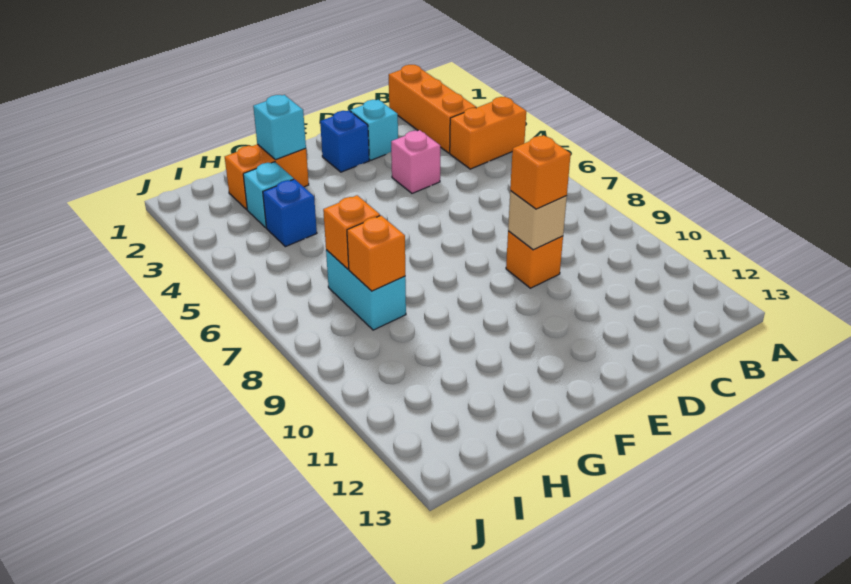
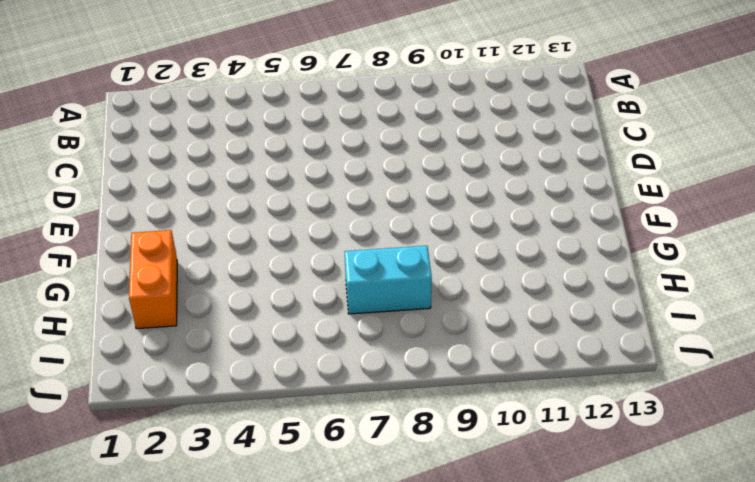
none -> orange 1x2 brick [450,97,526,169]
none -> orange 1x3 brick [389,65,476,153]
none -> cyan 1x1 brick [350,100,398,160]

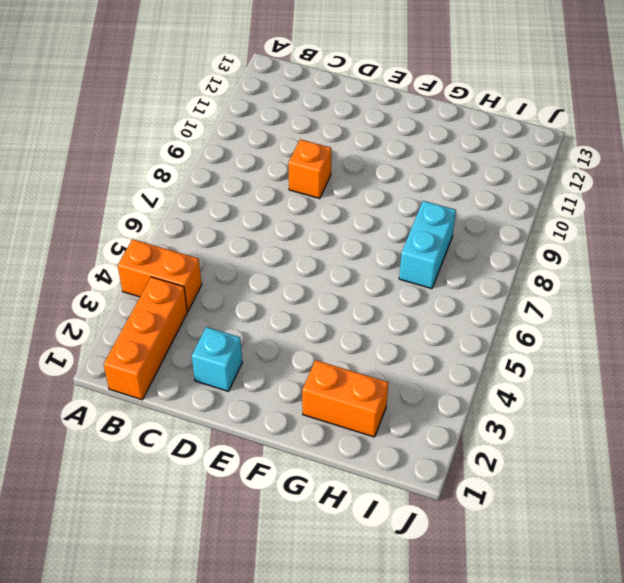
none -> pink 1x1 brick [391,130,440,193]
none -> blue 1x1 brick [320,111,369,172]
none -> cyan 1x1 brick [243,162,294,228]

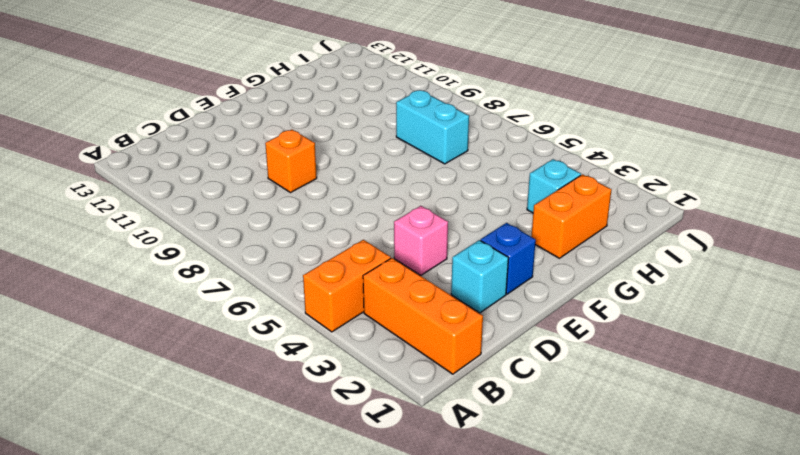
none -> blue 1x1 brick [263,179,317,247]
none -> tan 1x1 brick [508,191,567,250]
none -> cyan 1x1 brick [253,95,306,160]

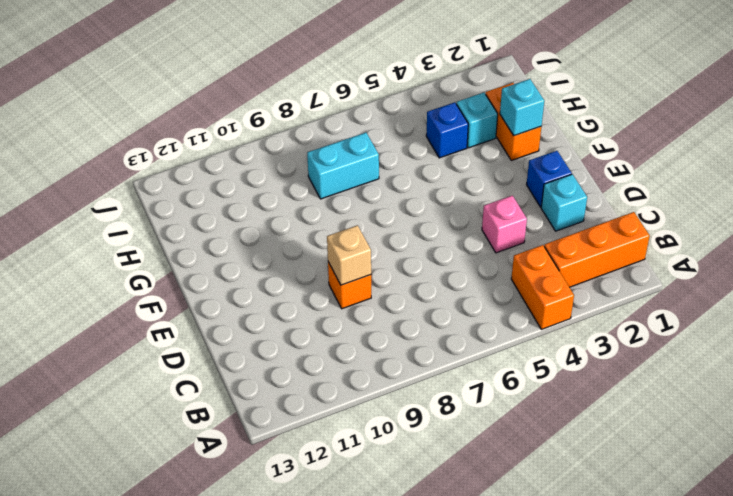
none -> orange 1x1 brick [323,195,380,269]
none -> orange 1x1 brick [347,216,405,291]
none -> orange 1x1 brick [510,135,571,209]

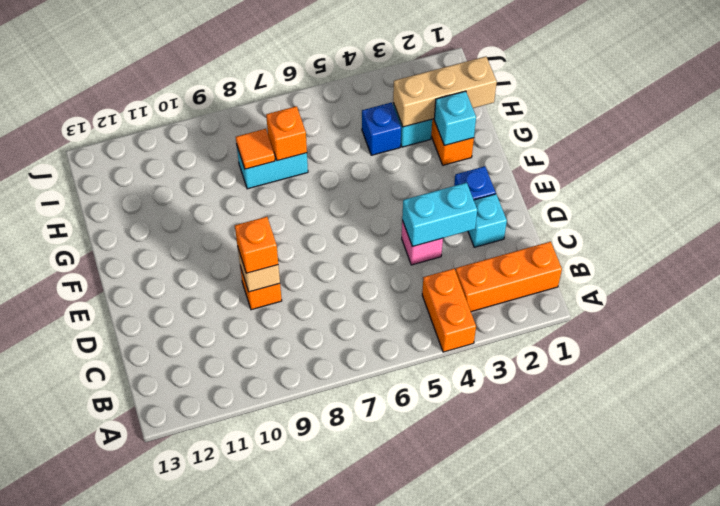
cyan 1x2 brick [402,183,477,247] -> none
tan 1x3 brick [393,56,497,127] -> none
orange 1x1 tile [236,129,275,169] -> orange 1x1 brick [347,216,405,291]

